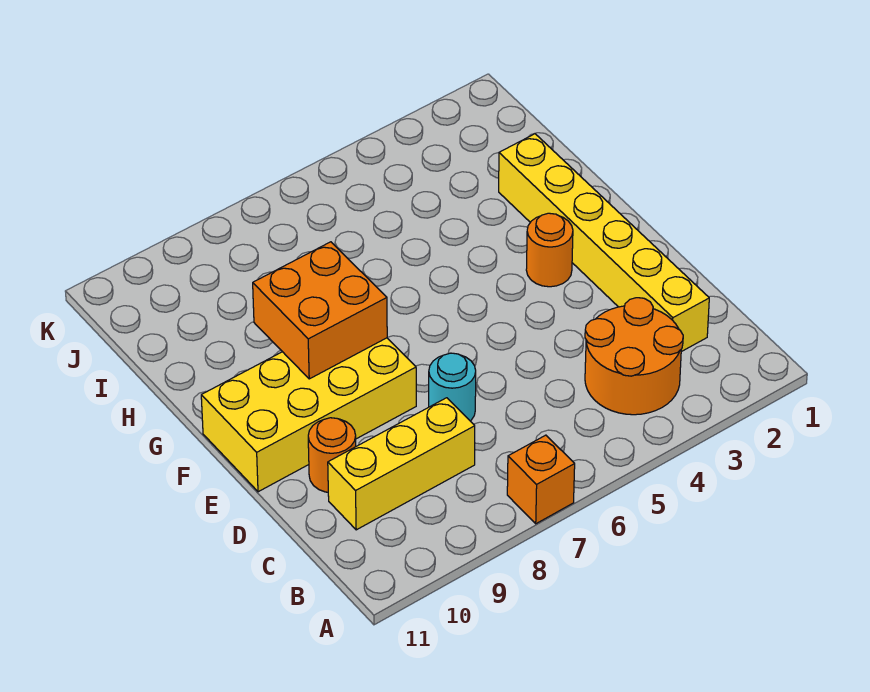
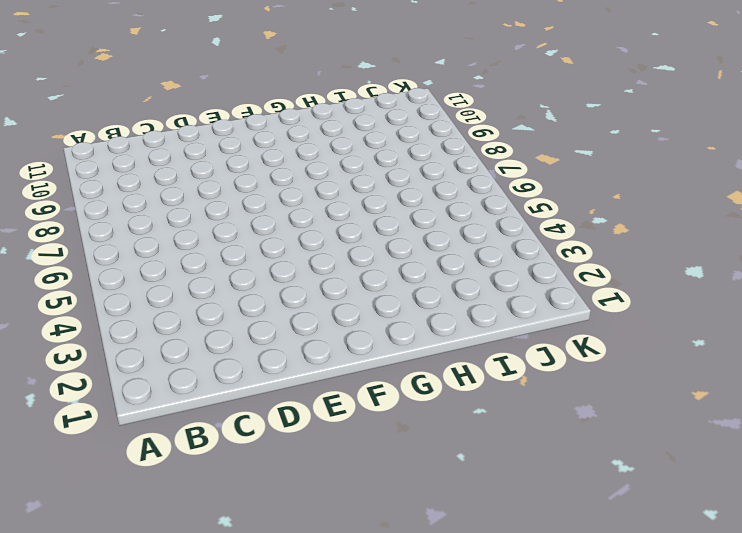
none -> orange 1x1 brick [507,435,575,524]
none -> orange 2x2 round brick [585,298,683,415]

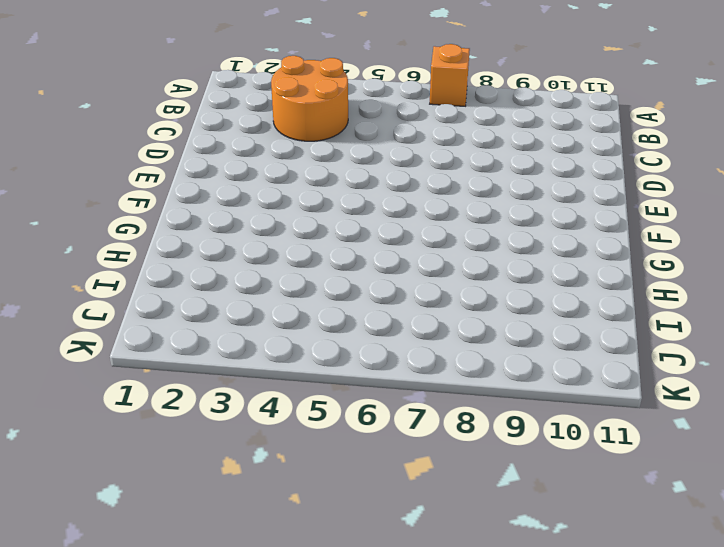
none -> yellow 1x6 brick [499,134,709,352]
none -> yellow 1x3 brick [328,398,475,530]

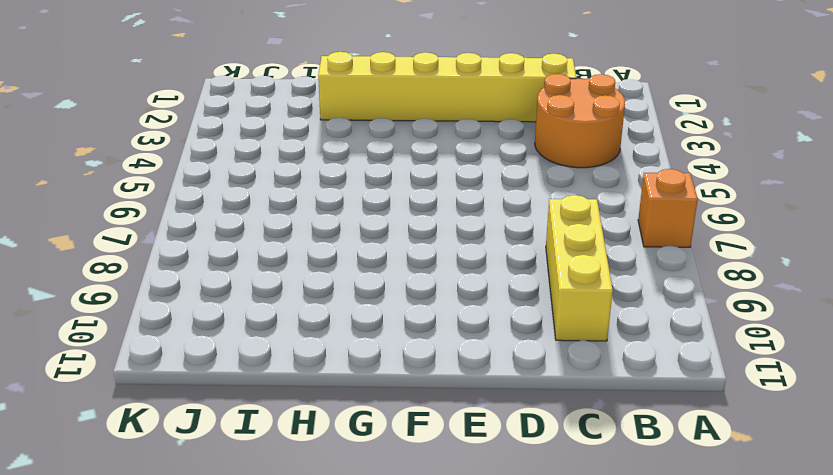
none -> cyan 1x1 round brick [429,353,476,421]
none -> orange 1x1 round brick [308,418,356,492]

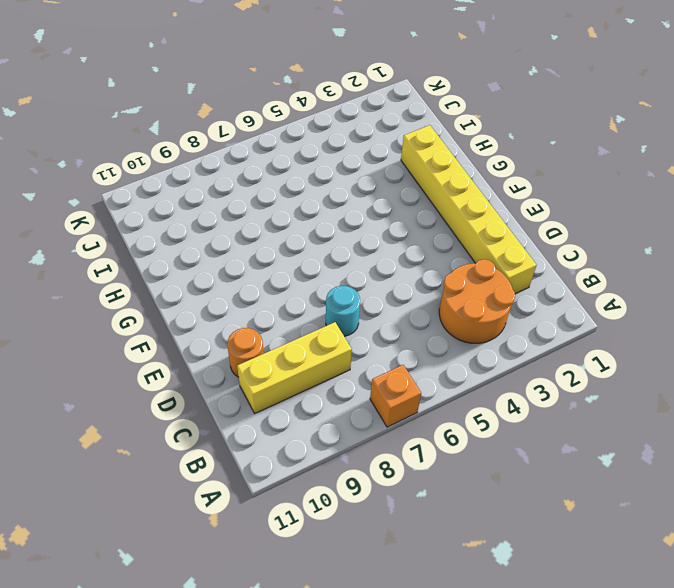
none -> yellow 2x4 brick [201,338,416,492]
none -> orange 1x1 round brick [526,213,573,287]

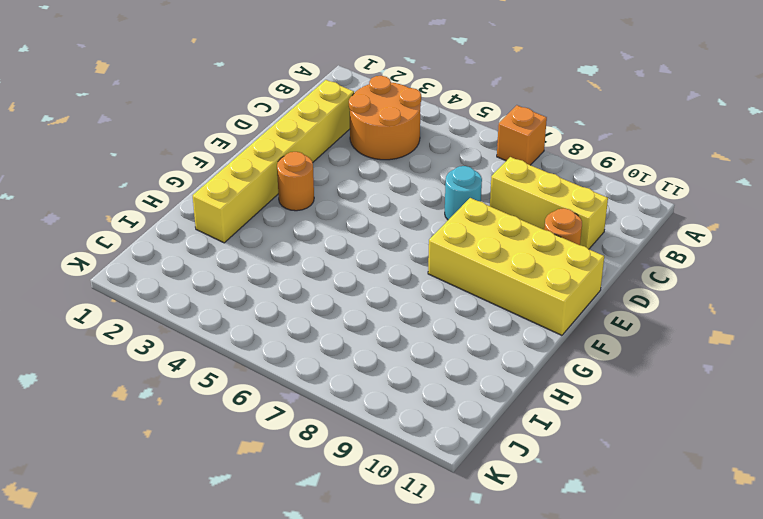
none -> orange 2x2 brick [253,242,387,379]

